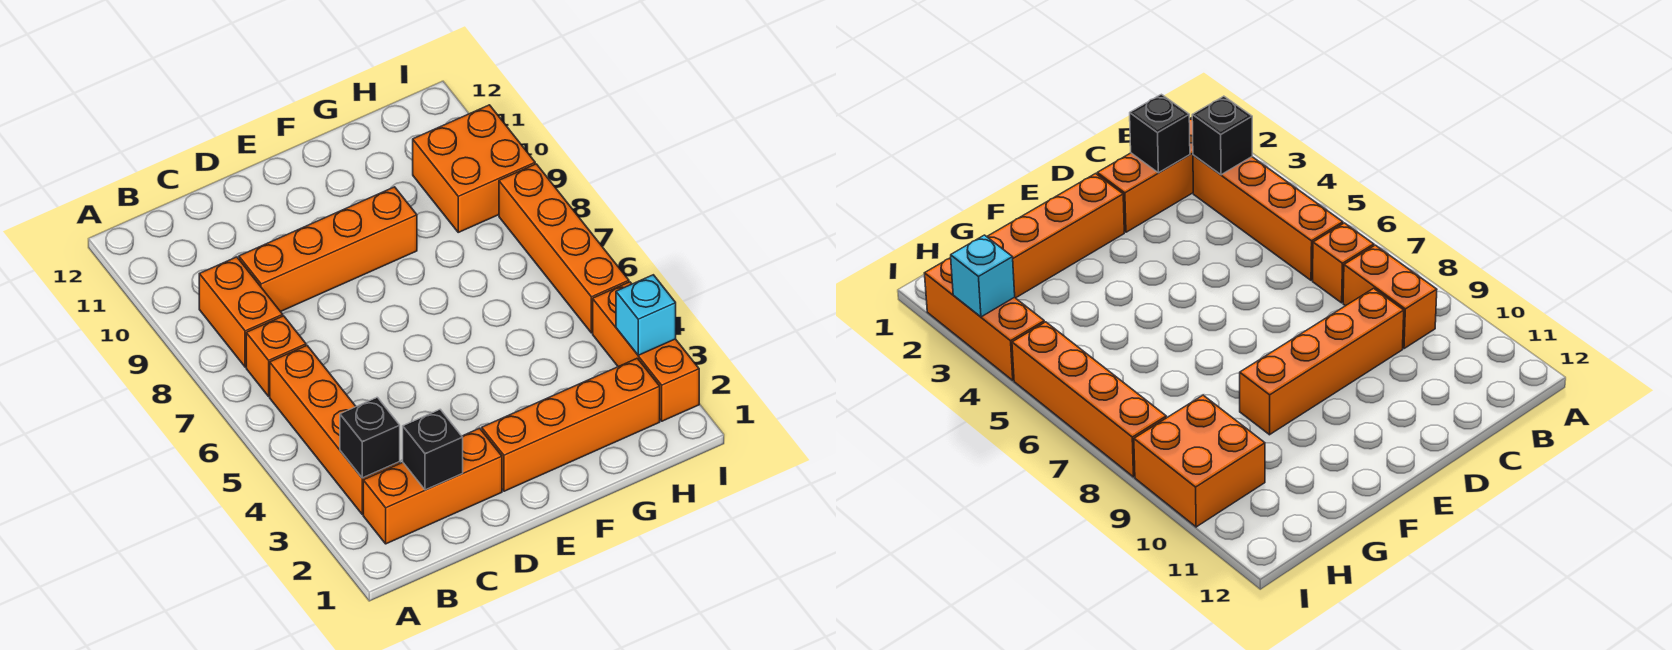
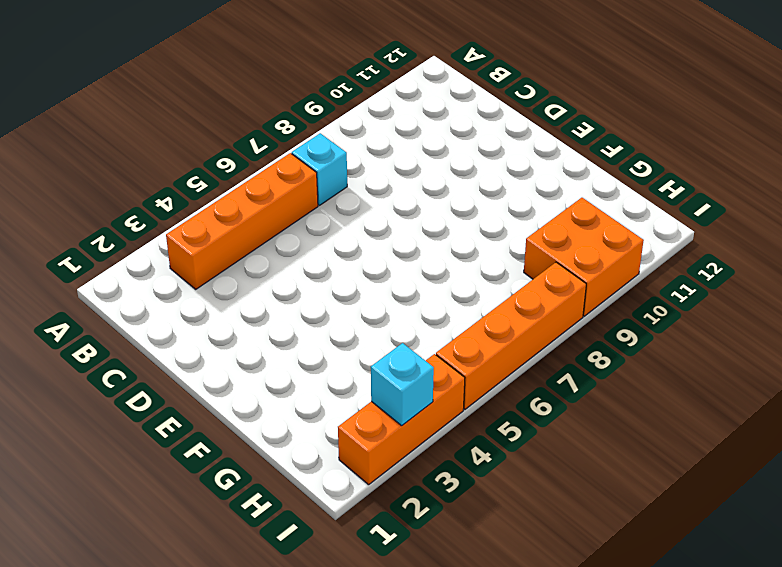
cyan 1x1 brick [292,133,347,205] -> orange 1x1 brick [246,316,306,396]
none -> orange 1x3 brick [363,428,502,544]
none -> orange 1x2 brick [199,257,283,367]
none -> orange 1x4 brick [239,187,417,312]

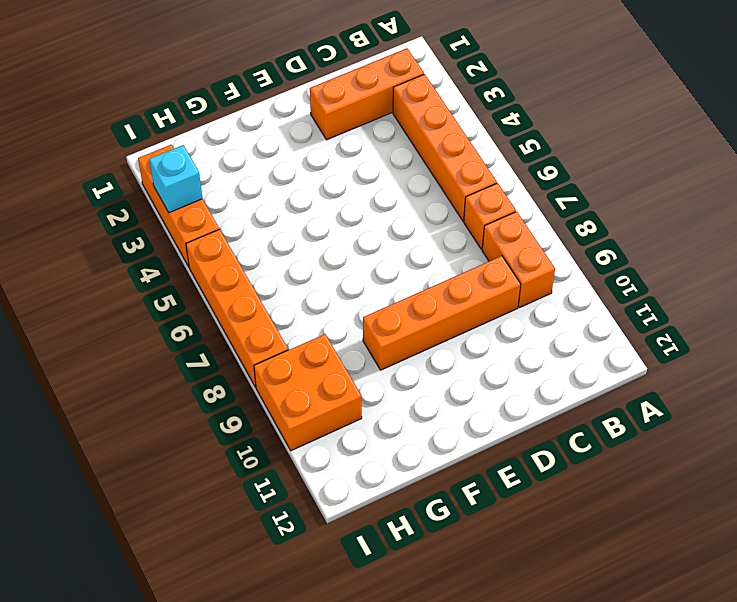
none -> orange 1x4 brick [482,358,660,491]
none -> black 1x1 brick [340,397,400,478]
none -> black 1x1 brick [403,409,463,490]

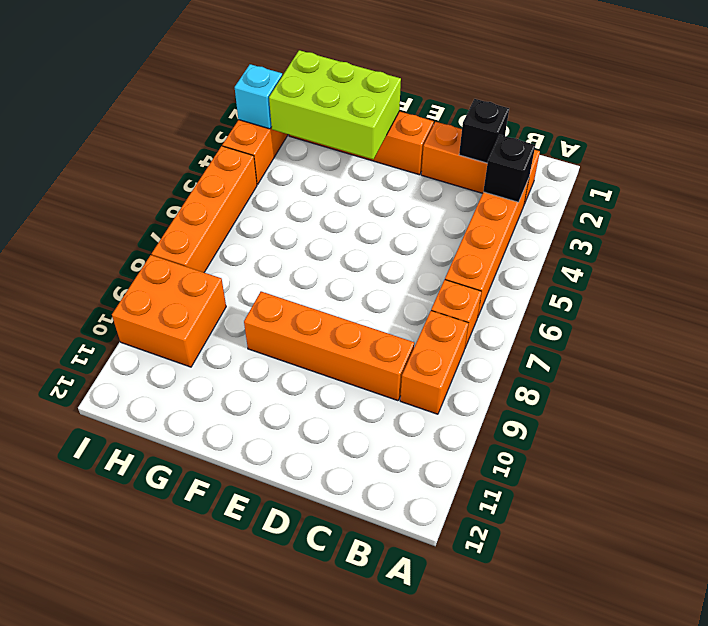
lime 2x3 brick [269,50,401,159] -> none

